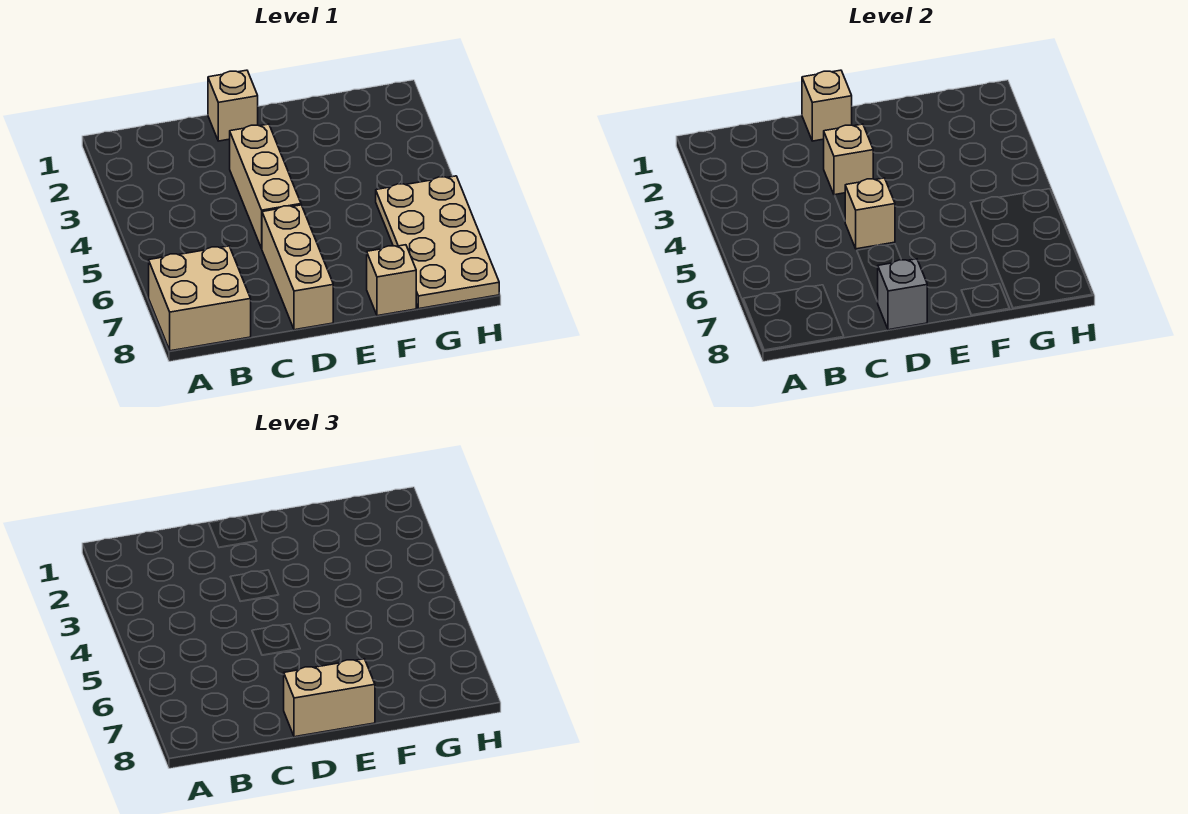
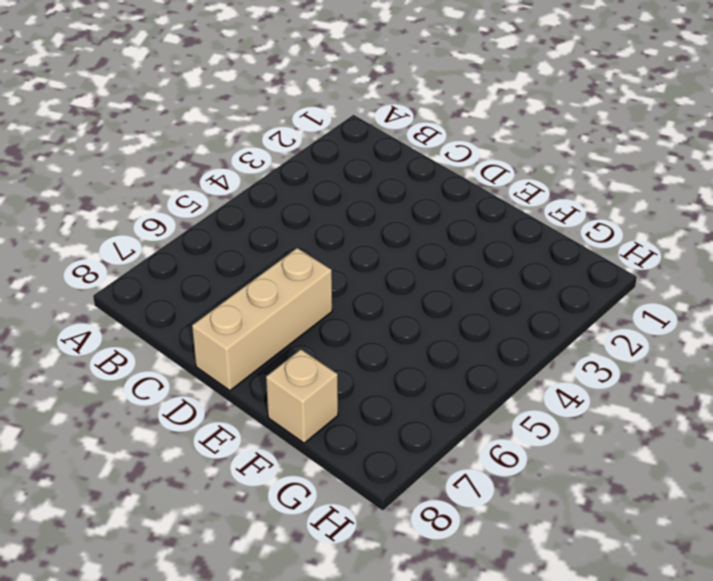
none -> tan 2x2 brick [149,246,251,351]
none -> tan 1x1 brick [208,70,258,141]

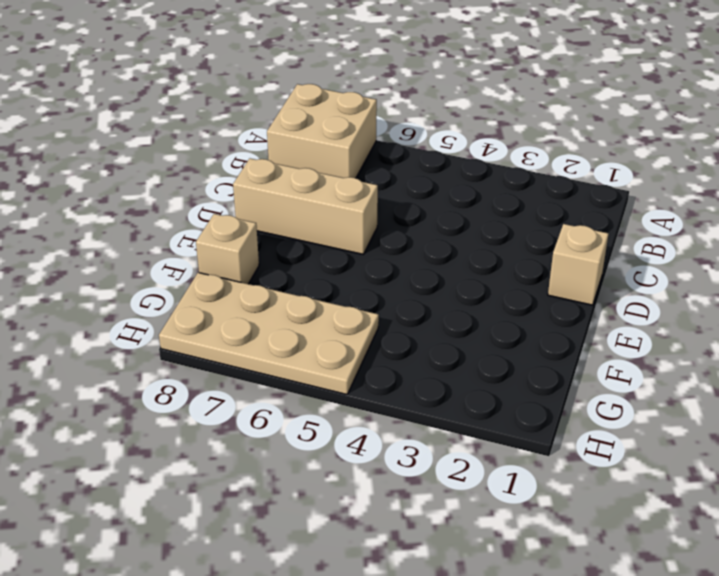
none -> tan 1x3 brick [230,124,301,249]
none -> tan 1x1 brick [802,70,852,141]

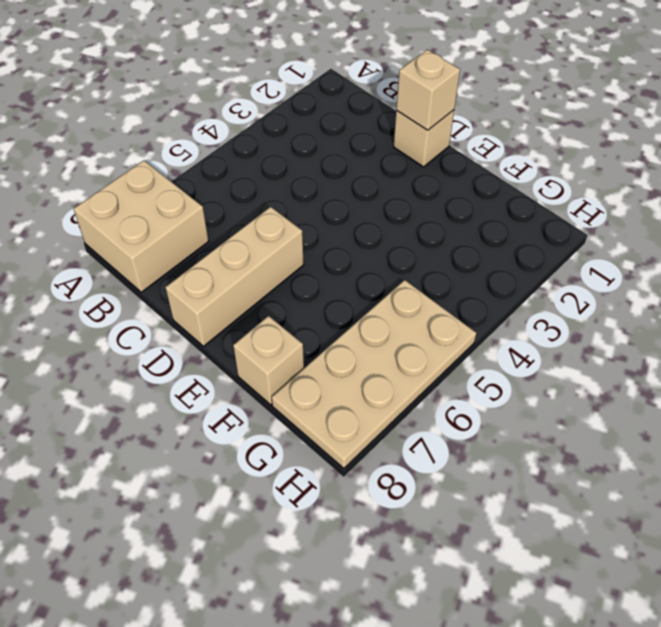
none -> tan 1x3 brick [230,124,301,249]
none -> tan 1x1 brick [824,124,873,195]

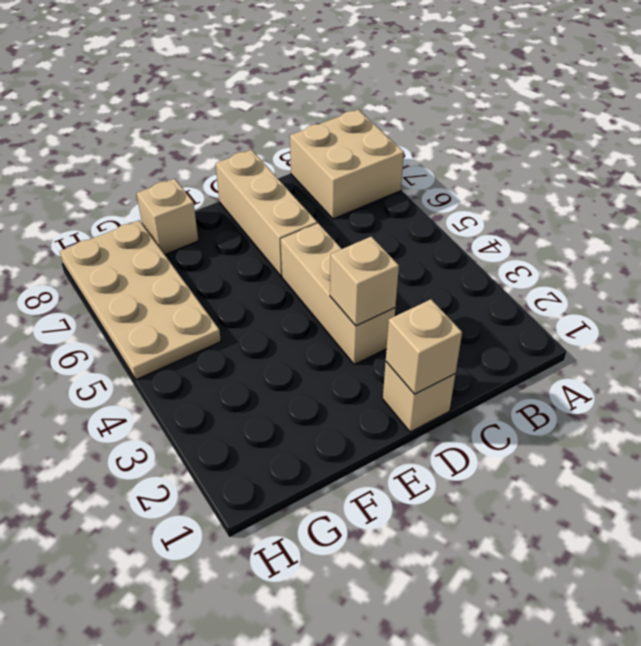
none -> tan 1x1 brick [845,178,895,249]
none -> grey 1x1 brick [877,259,927,330]

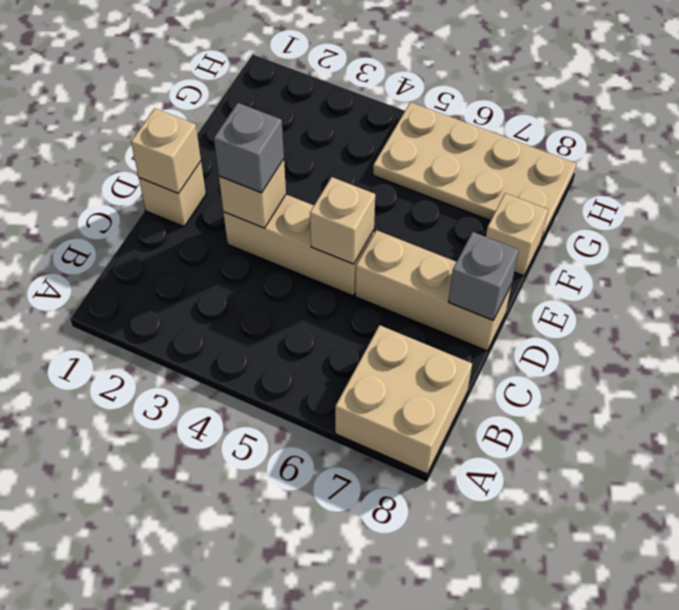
grey 1x1 brick [214,103,284,193] -> none
none -> tan 1x2 brick [284,659,375,737]

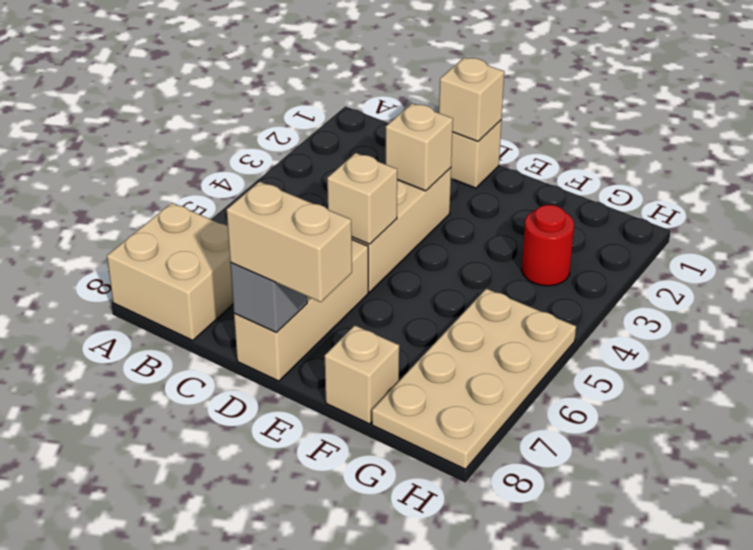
red 1x1 round brick [522,205,574,286] -> none

